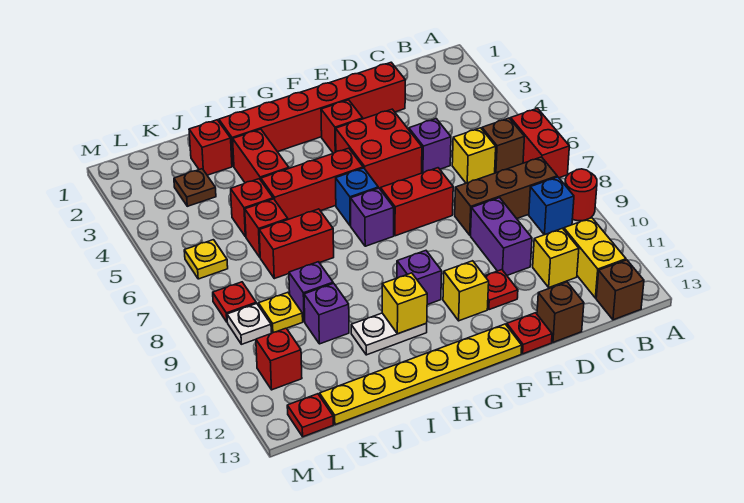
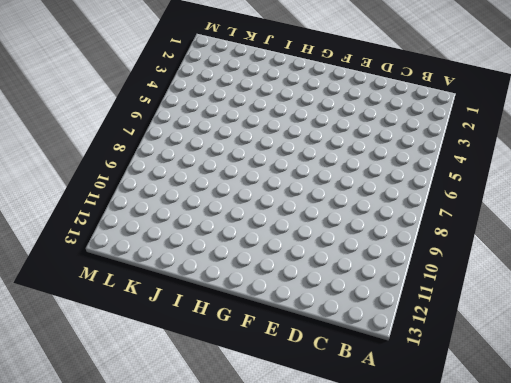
none -> red 1x2 brick [511,108,569,178]
none -> red 1x1 round brick [565,169,597,221]
none -> brown 1x1 brick [482,118,524,173]
none -> brown 1x3 brick [455,157,557,235]

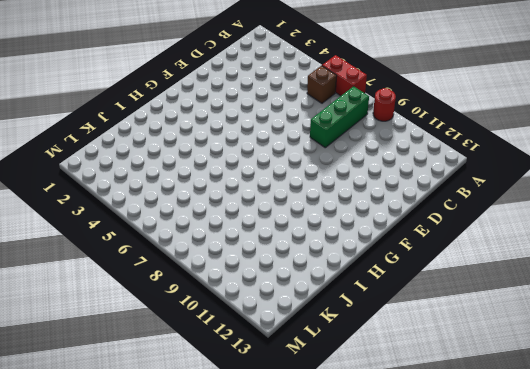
green 1x3 brick [310,86,369,148] -> brown 1x3 brick [455,157,557,235]
none -> blue 1x1 brick [529,177,574,235]
none -> yellow 1x2 brick [564,218,626,298]
none -> brown 1x1 brick [596,260,644,320]
none -> yellow 1x1 brick [452,128,496,183]

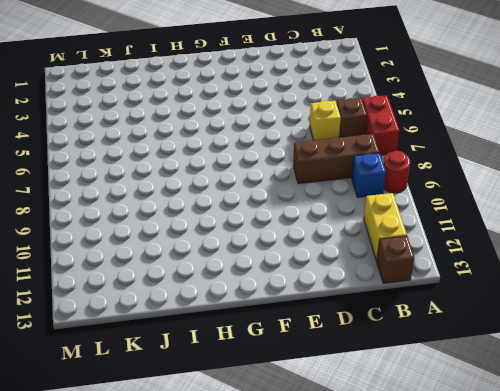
none -> yellow 1x1 brick [533,228,579,287]
none -> red 1x6 brick [219,62,405,166]
none -> purple 1x1 brick [409,119,451,173]
none -> purple 1x2 brick [471,198,532,275]

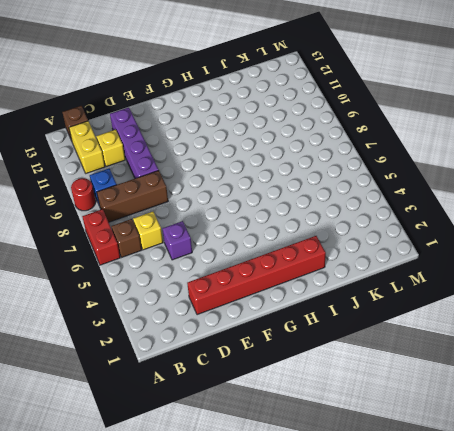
purple 1x4 brick [110,108,159,178] -> purple 1x2 brick [471,198,532,275]
none -> brown 1x1 brick [537,282,584,342]
none -> red 2x2 brick [336,109,422,190]
none -> red 1x2 brick [381,168,453,236]
none -> red 1x1 plate [485,270,518,310]

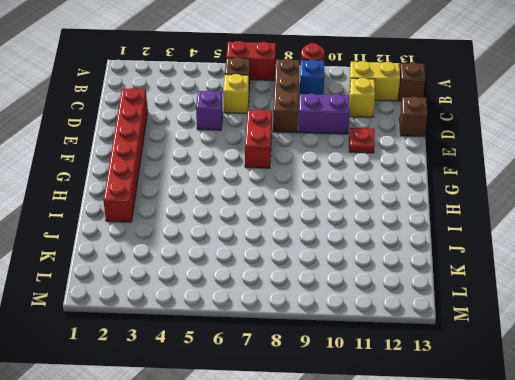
none -> red 2x2 brick [336,109,422,190]
none -> red 1x1 plate [507,313,552,354]
none -> red 1x1 brick [321,100,363,153]
none -> yellow 1x1 brick [443,261,489,321]

